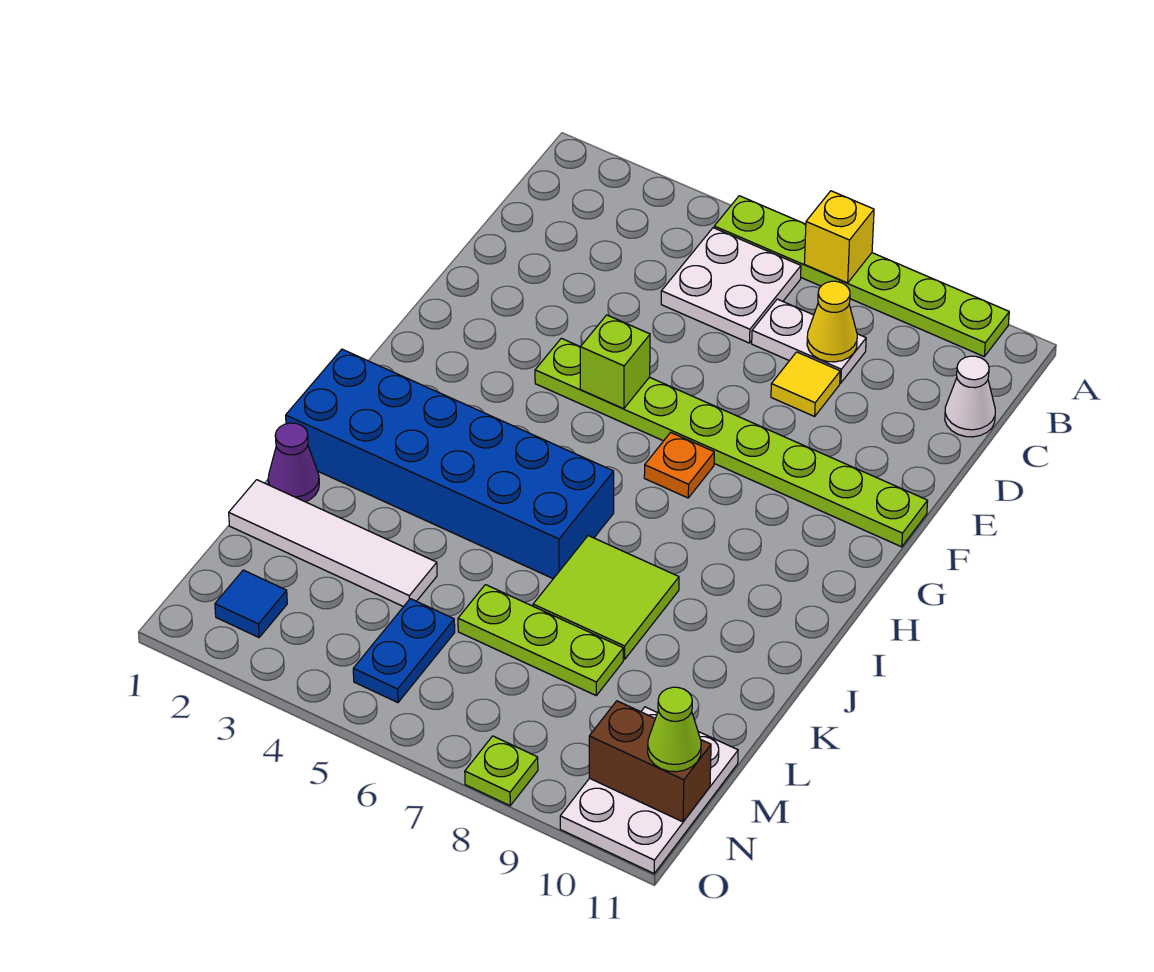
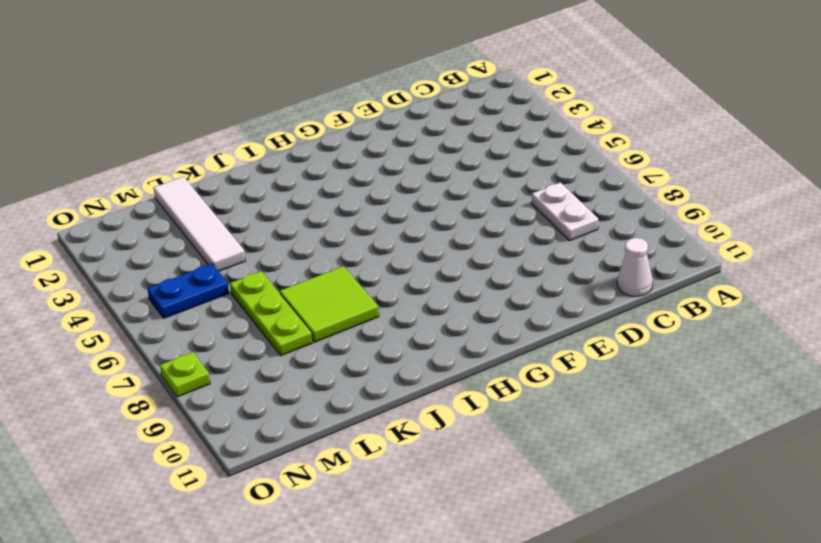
none -> lime 1x6 plate [714,196,1009,356]
none -> white 2x2 plate [661,228,801,343]
none -> yellow 1x1 tile [771,352,840,416]

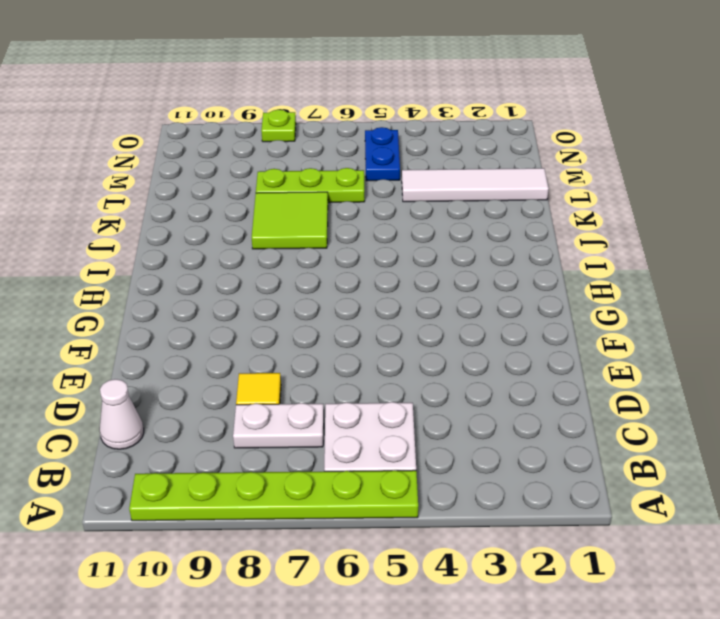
none -> lime 1x8 plate [535,338,928,547]
none -> orange 1x1 plate [644,432,714,498]
none -> blue 2x6 brick [286,349,614,579]

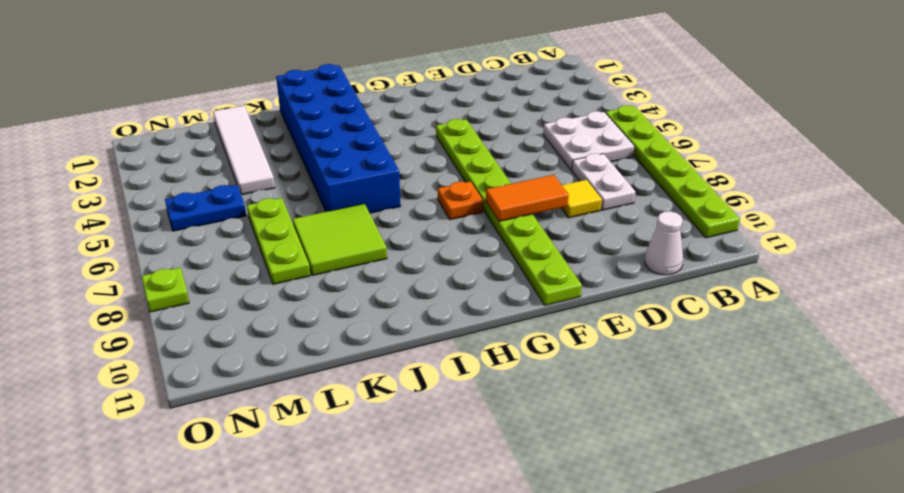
orange 1x2 tile [486,175,569,221] -> none
none -> purple 1x1 cone [268,423,319,502]
none -> white 2x3 plate [560,707,738,873]
none -> blue 1x1 tile [215,570,287,637]

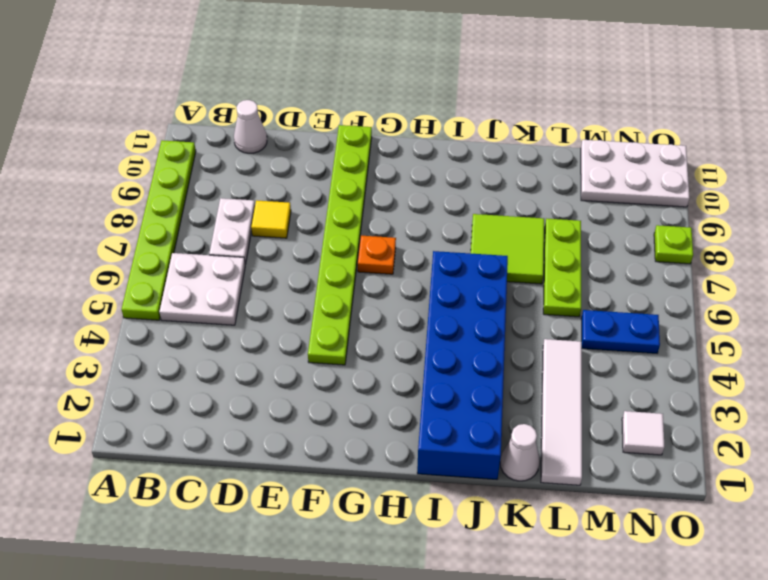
white 1x1 cone [500,424,540,481] -> purple 1x1 cone [268,423,319,502]
white 1x1 tile [622,411,664,455] -> blue 1x1 tile [215,570,287,637]
none -> yellow 1x1 brick [804,191,874,283]
none -> yellow 1x1 cone [807,281,857,362]
none -> lime 1x1 brick [580,315,650,409]

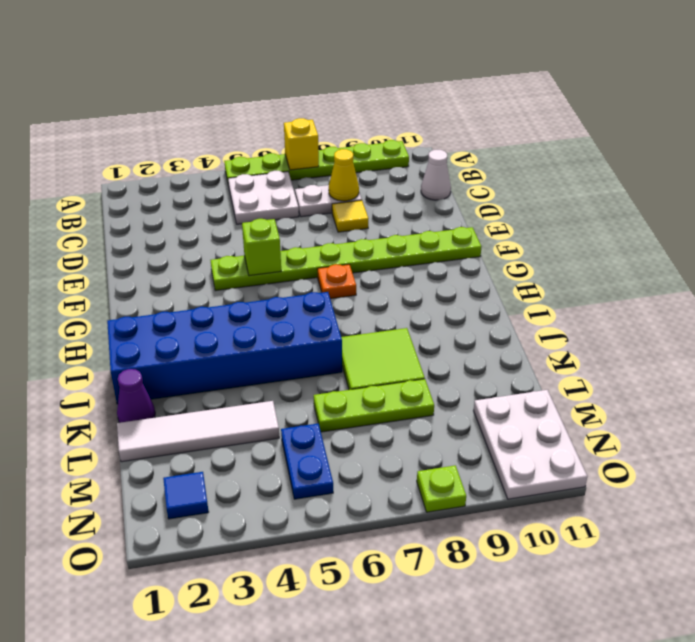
none -> brown 1x2 brick [589,701,711,822]
none -> lime 1x1 cone [648,687,701,772]

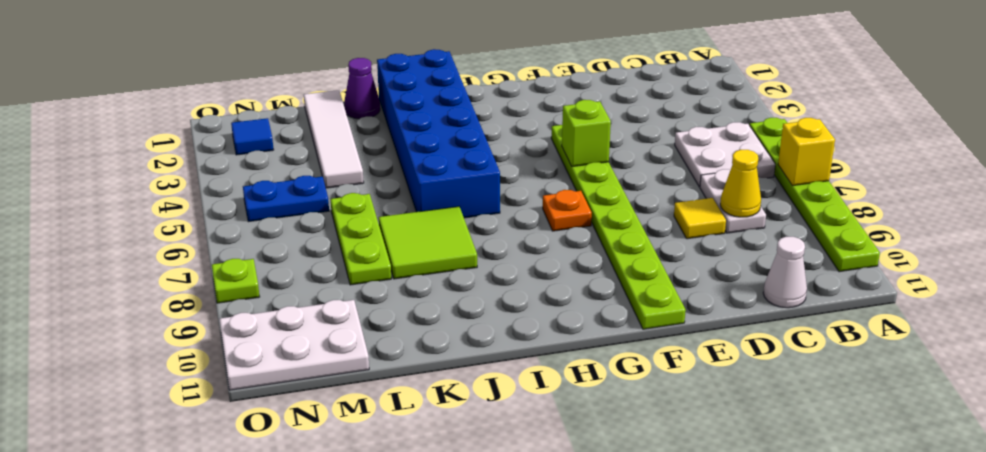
none -> brown 1x2 brick [589,701,711,822]
none -> lime 1x1 cone [648,687,701,772]

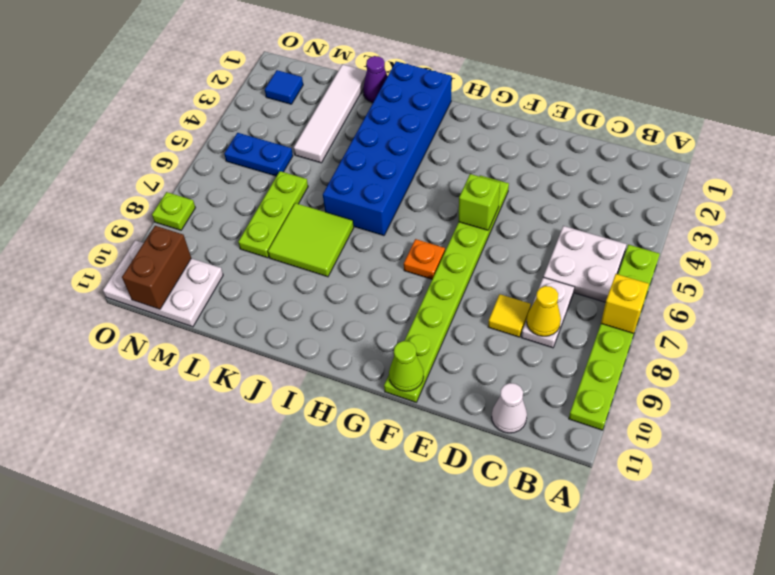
lime 1x1 cone [389,341,424,391] -> lime 1x1 cone moved to [648,687,701,772]

